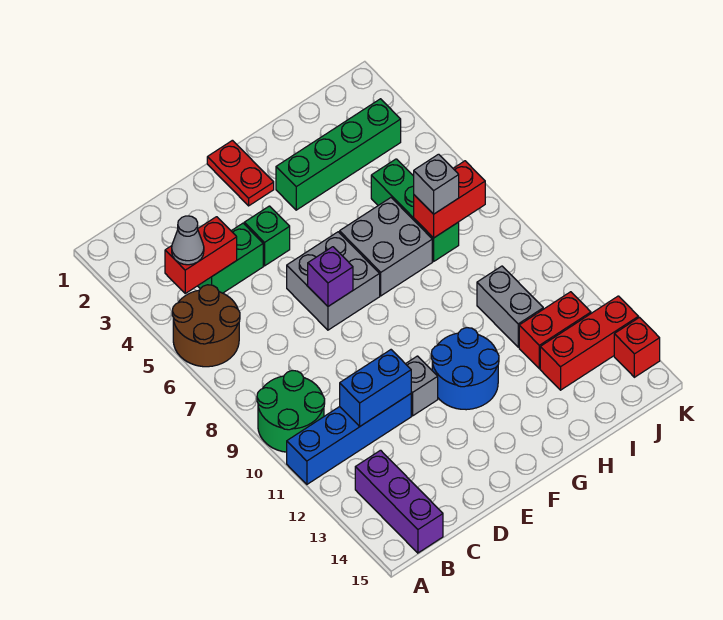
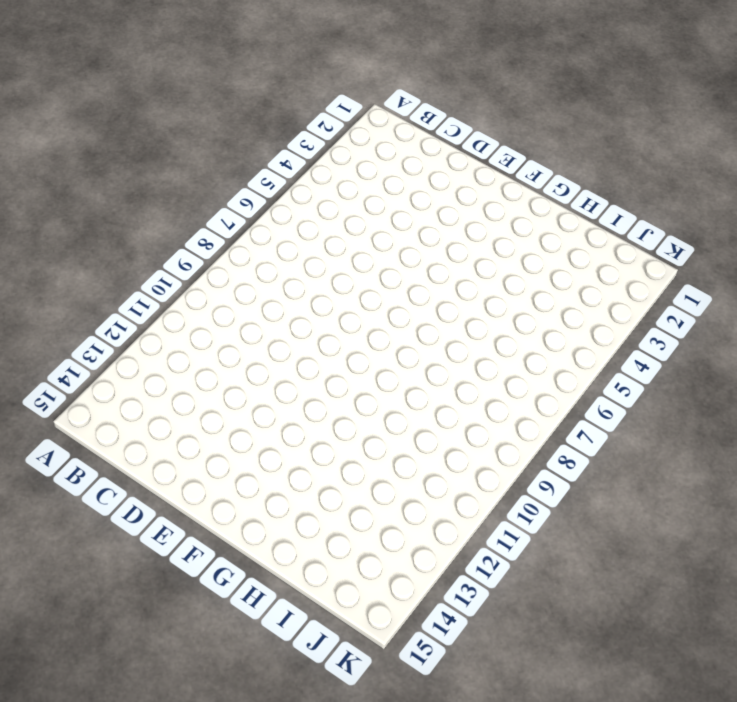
none -> brown 2x2 round brick [172,285,240,367]
none -> green 2x2 round brick [257,371,325,452]
none -> blue 1x4 brick [287,394,411,484]

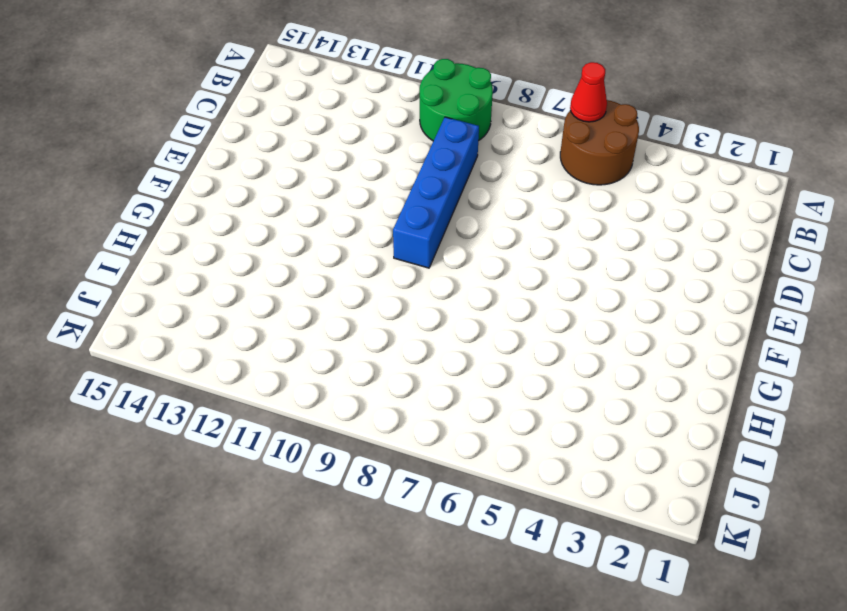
red 1x1 cone [570,62,607,122] -> none
blue 1x4 brick [393,117,479,268] -> blue 1x4 brick moved to [287,394,411,484]
none -> purple 1x3 brick [355,450,443,553]
none -> green 1x2 brick [198,223,263,293]
none -> green 1x1 brick [244,206,290,266]

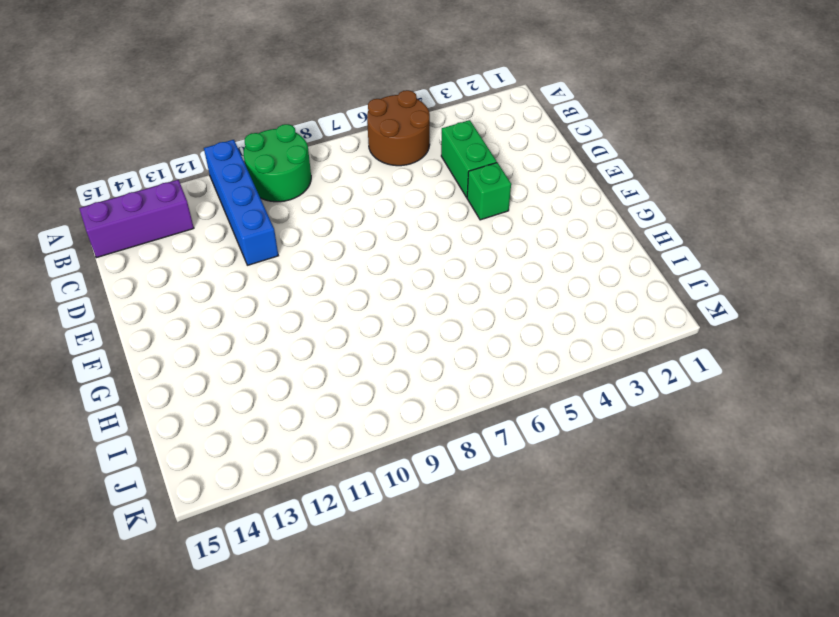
none -> grey 2x2 brick [287,232,380,330]
none -> grey 1x1 brick [406,356,438,416]
none -> red 1x2 plate [207,140,274,206]

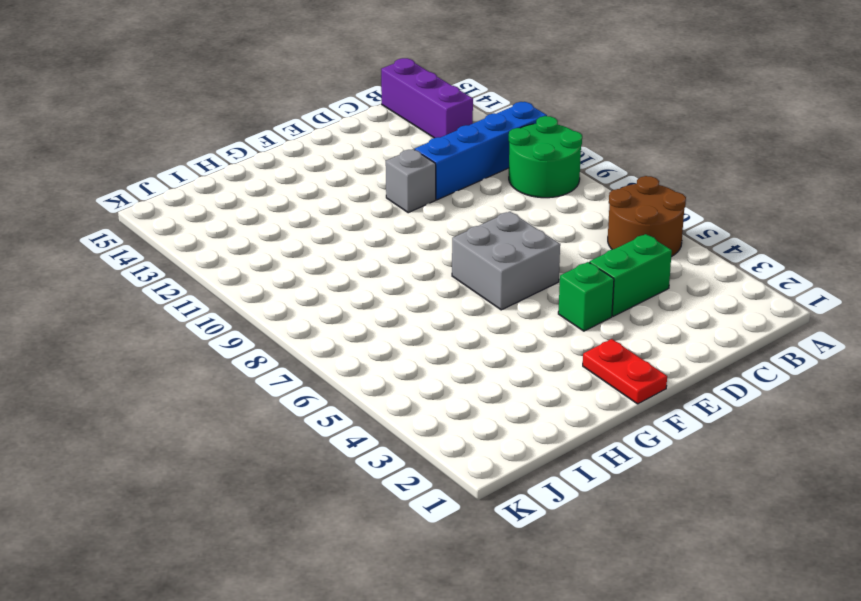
none -> blue 2x2 round brick [431,328,499,410]
none -> green 1x4 brick [276,99,401,210]
none -> grey 2x2 brick [340,198,432,296]

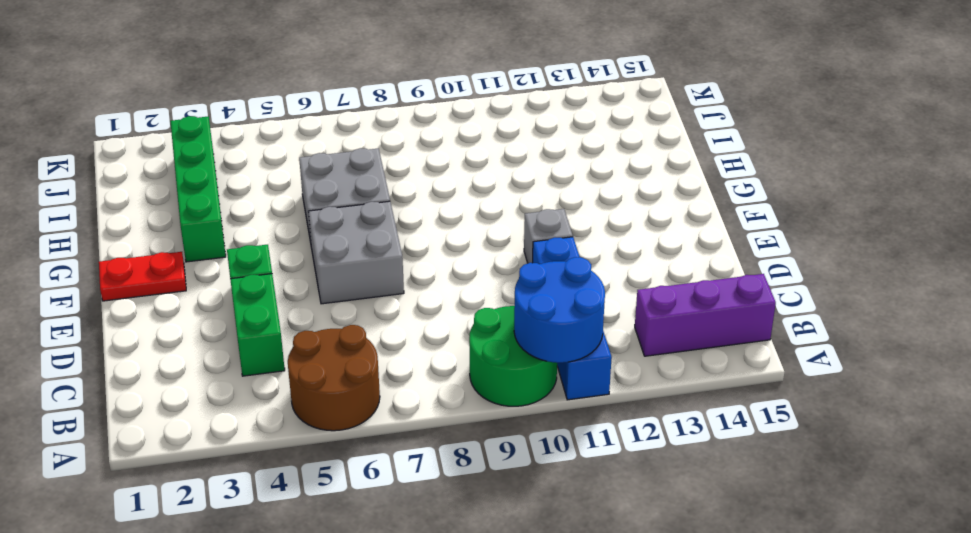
blue 2x2 round brick [514,257,605,363] -> blue 2x2 round brick moved to [431,328,499,410]
none -> green 1x3 brick [371,159,459,261]
none -> grey 1x2 brick [477,266,543,347]
none -> red 1x2 brick [519,292,591,369]

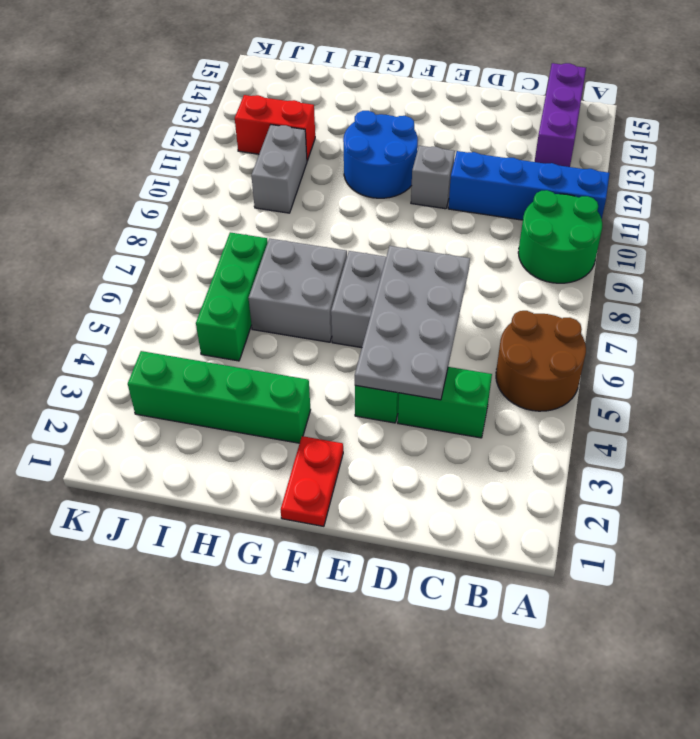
grey 2x4 plate [355,246,470,400] -> purple 1x1 brick [308,247,353,306]
none -> red 1x3 brick [540,296,639,390]
none -> red 1x1 brick [614,318,660,377]
none -> red 1x2 brick [165,217,237,293]

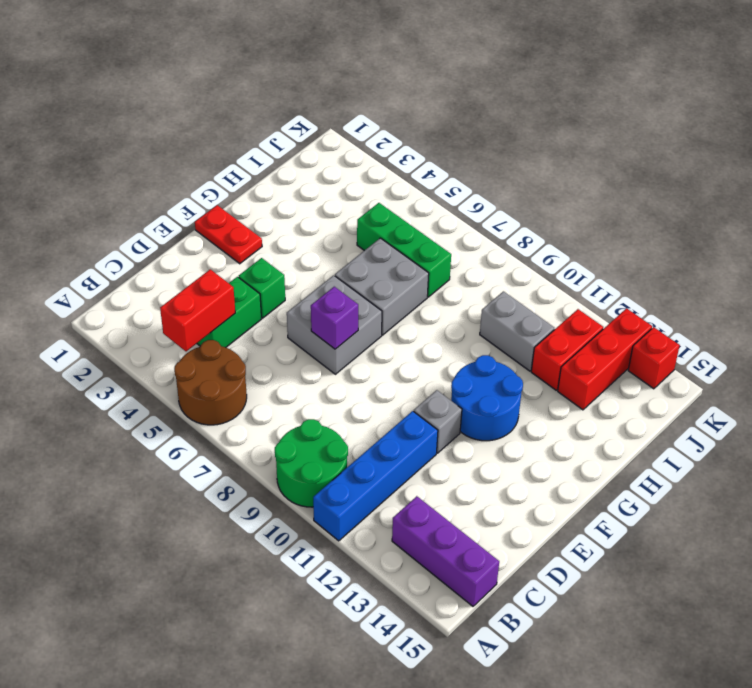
none -> green 1x4 brick [276,99,401,210]
none -> blue 1x2 brick [340,350,411,426]
none -> red 1x2 brick [414,161,485,238]

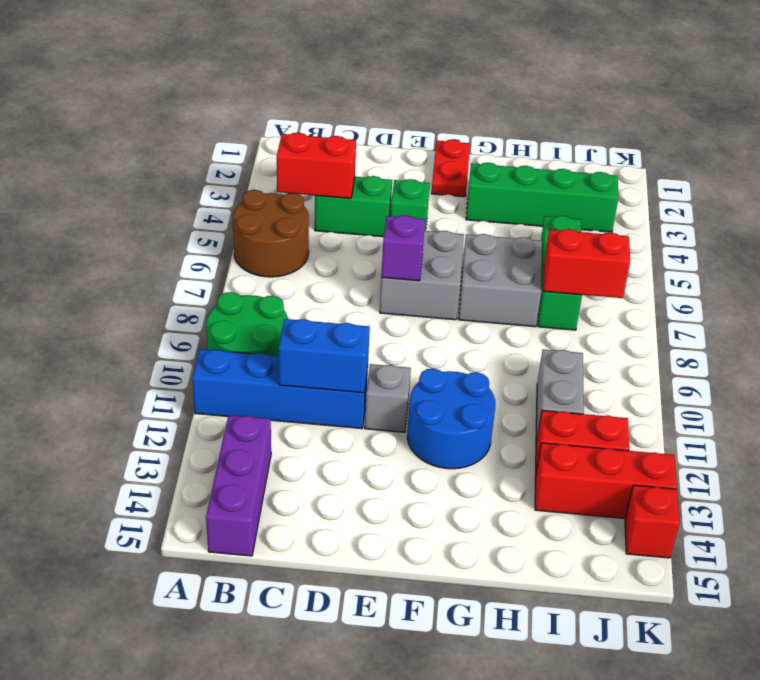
none -> grey 1x1 cone [172,216,204,265]
none -> grey 1x1 brick [414,154,459,214]

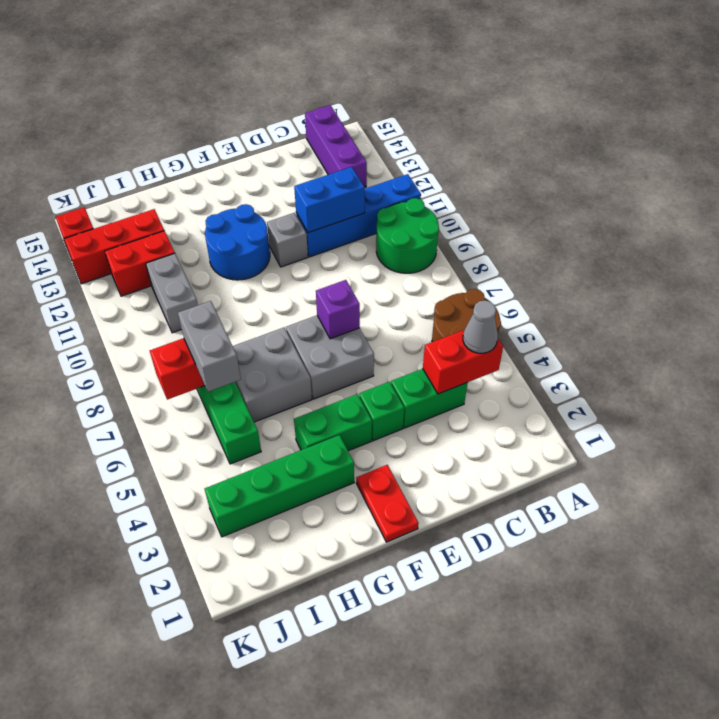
green 1x2 brick [294,394,372,451] -> none
grey 1x2 brick [178,301,241,392] -> grey 1x1 brick [414,154,459,214]

